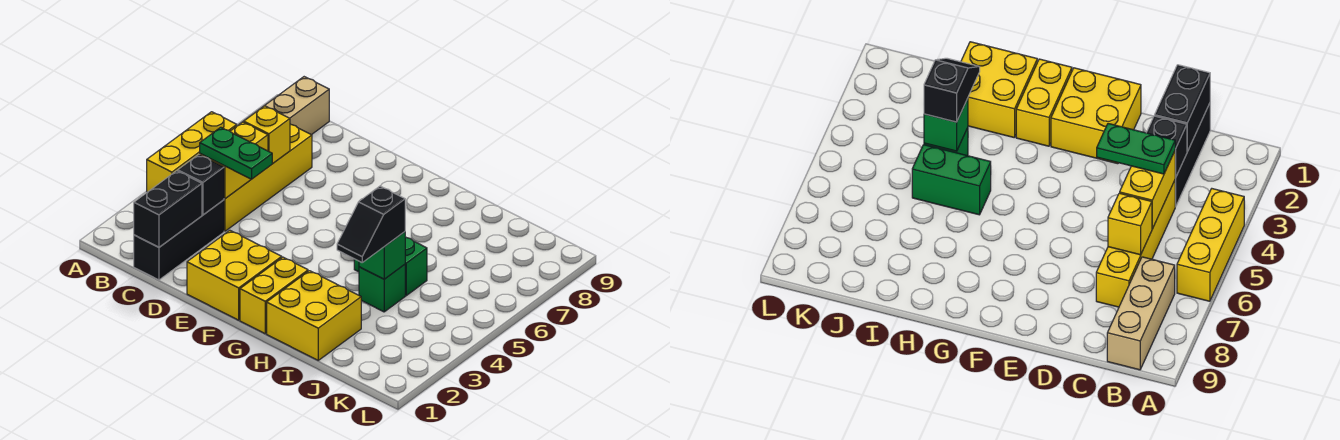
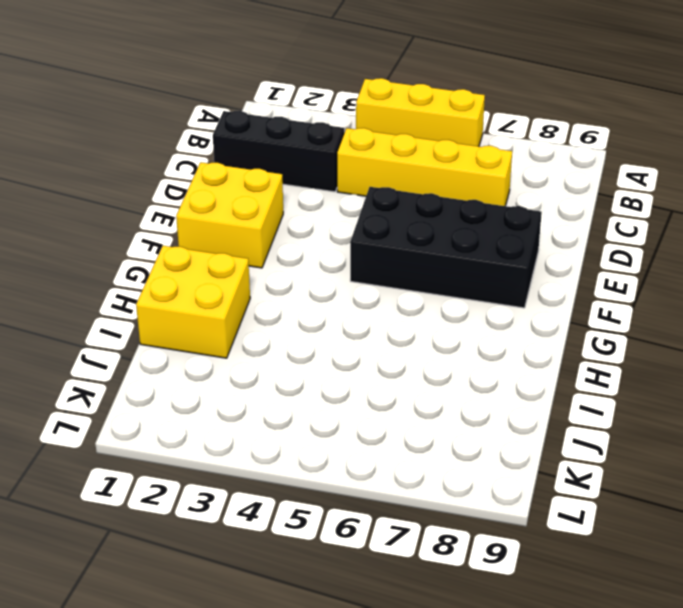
black 2x4 brick [350,187,542,308] -> none
none -> tan 1x3 brick [243,77,329,135]
none -> yellow 1x2 brick [240,257,308,334]
none -> green 1x2 brick [354,237,427,296]

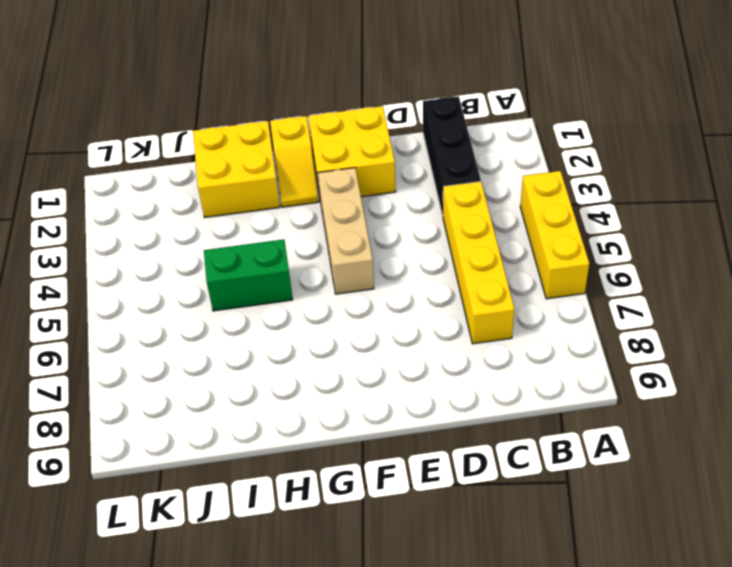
tan 1x3 brick [318,168,374,294] -> tan 1x3 brick moved to [243,77,329,135]
yellow 1x2 slope [270,116,319,207] -> yellow 1x2 brick [240,257,308,334]
none -> green 1x1 brick [359,265,405,312]
none -> black 1x2 brick [134,171,202,247]
none -> black 1x1 brick [178,155,224,215]

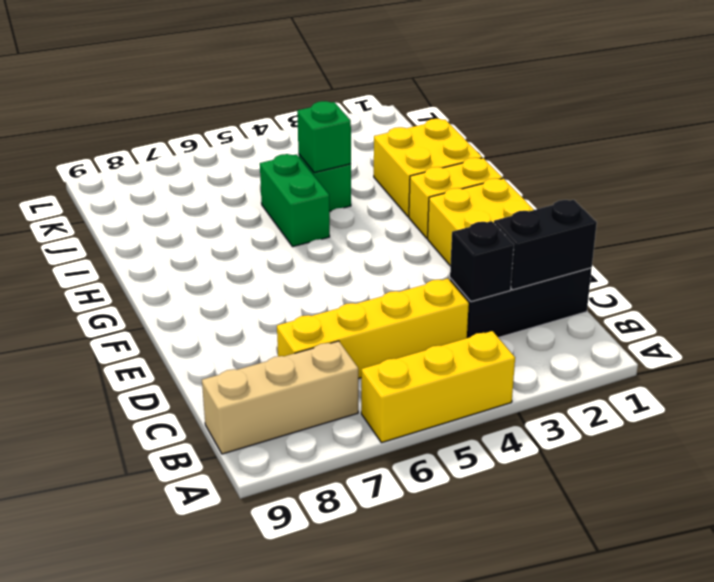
none -> yellow 1x2 brick [200,122,268,199]
none -> yellow 1x1 brick [244,106,290,164]
none -> green 1x2 plate [200,127,272,179]

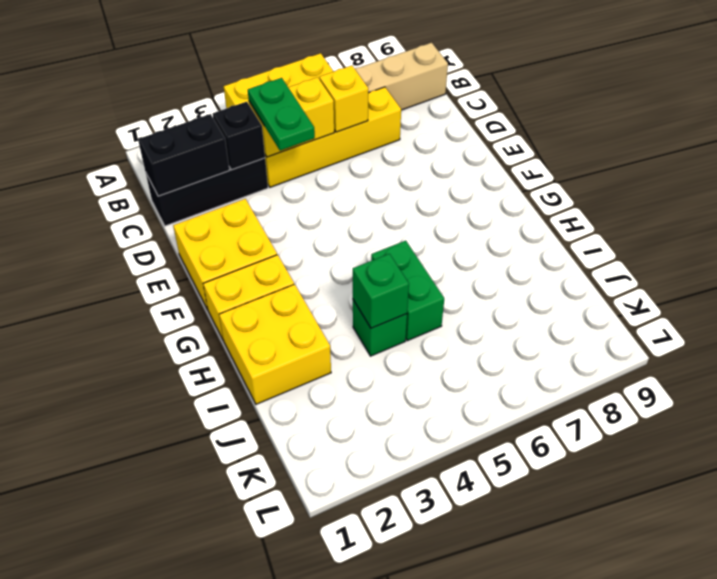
none -> black 1x2 slope [337,186,405,262]

